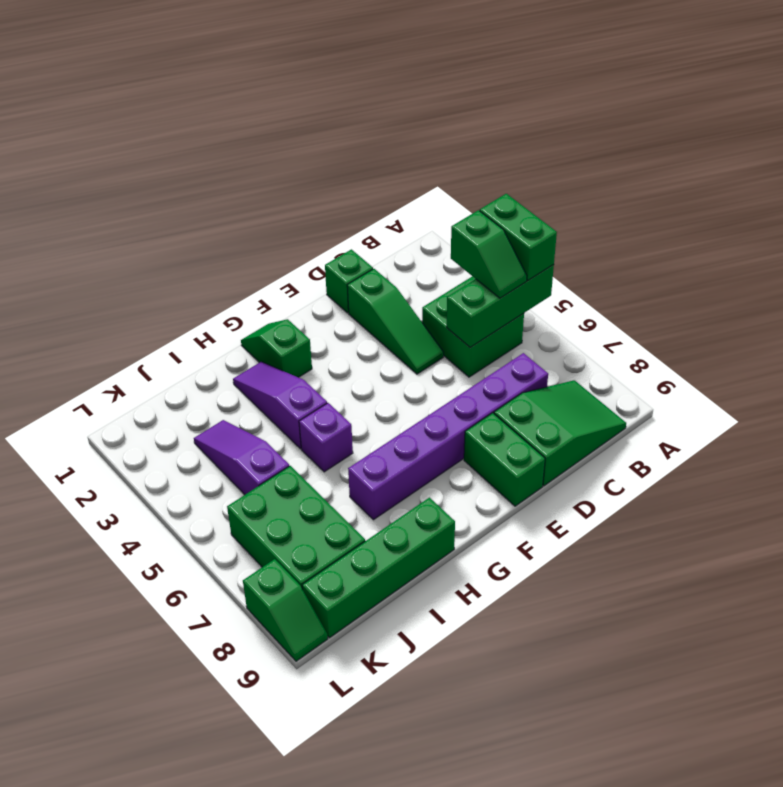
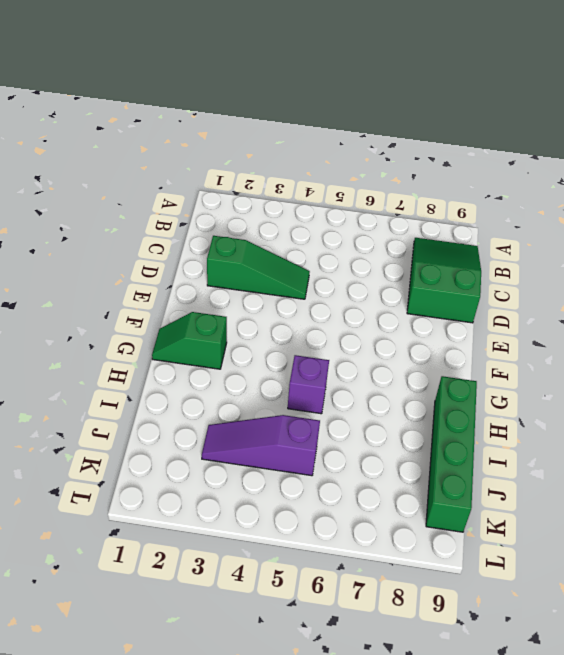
none -> green 2x2 brick [422,276,524,377]
none -> purple 1x6 brick [348,353,548,520]
none -> green 1x1 brick [325,249,373,313]

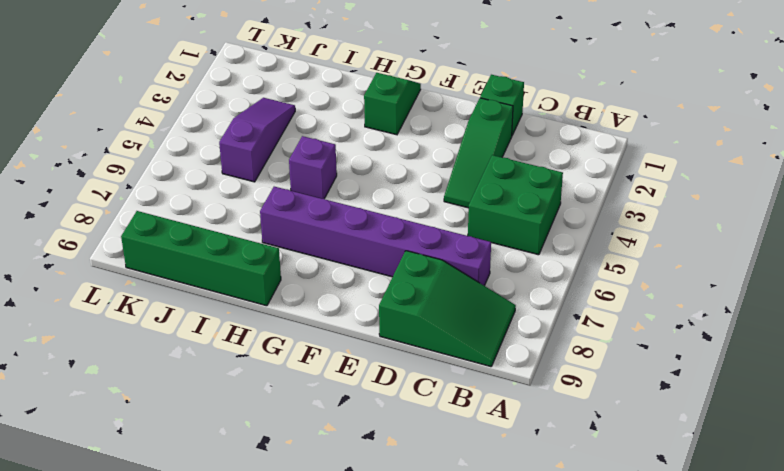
none -> green 1x2 brick [464,413,545,506]
none -> purple 1x3 slope [233,362,327,449]
none -> green 2x3 brick [227,466,365,589]

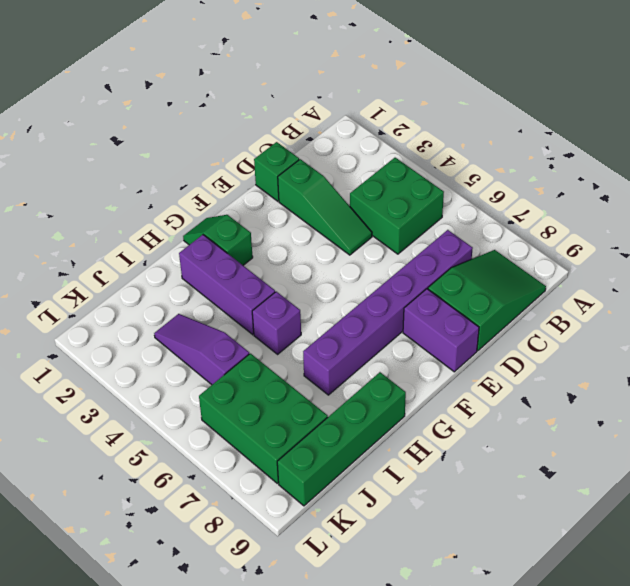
purple 1x2 brick [403,289,479,372] -> green 1x2 brick [464,413,545,506]
purple 1x3 brick [179,235,275,335] -> purple 1x3 slope [233,362,327,449]
none -> green 1x2 slope [243,559,328,661]
none -> green 1x3 brick [447,265,554,347]
none -> green 1x2 brick [480,194,557,281]

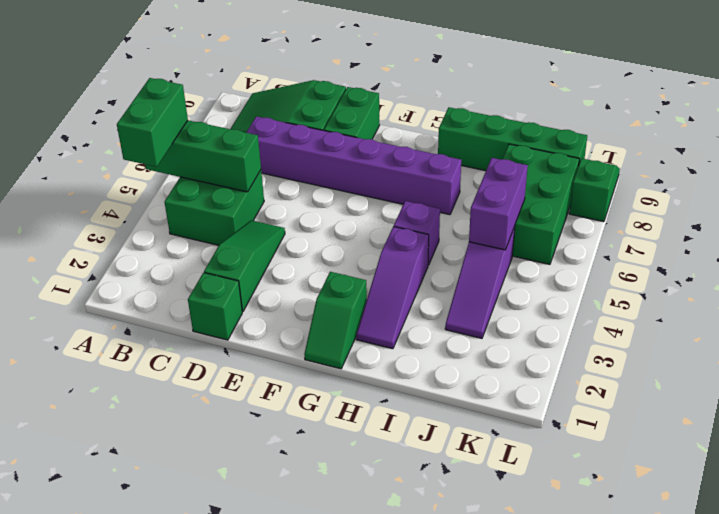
purple 1x2 brick [469,158,528,250] -> none
none -> green 1x2 slope [451,210,527,298]

